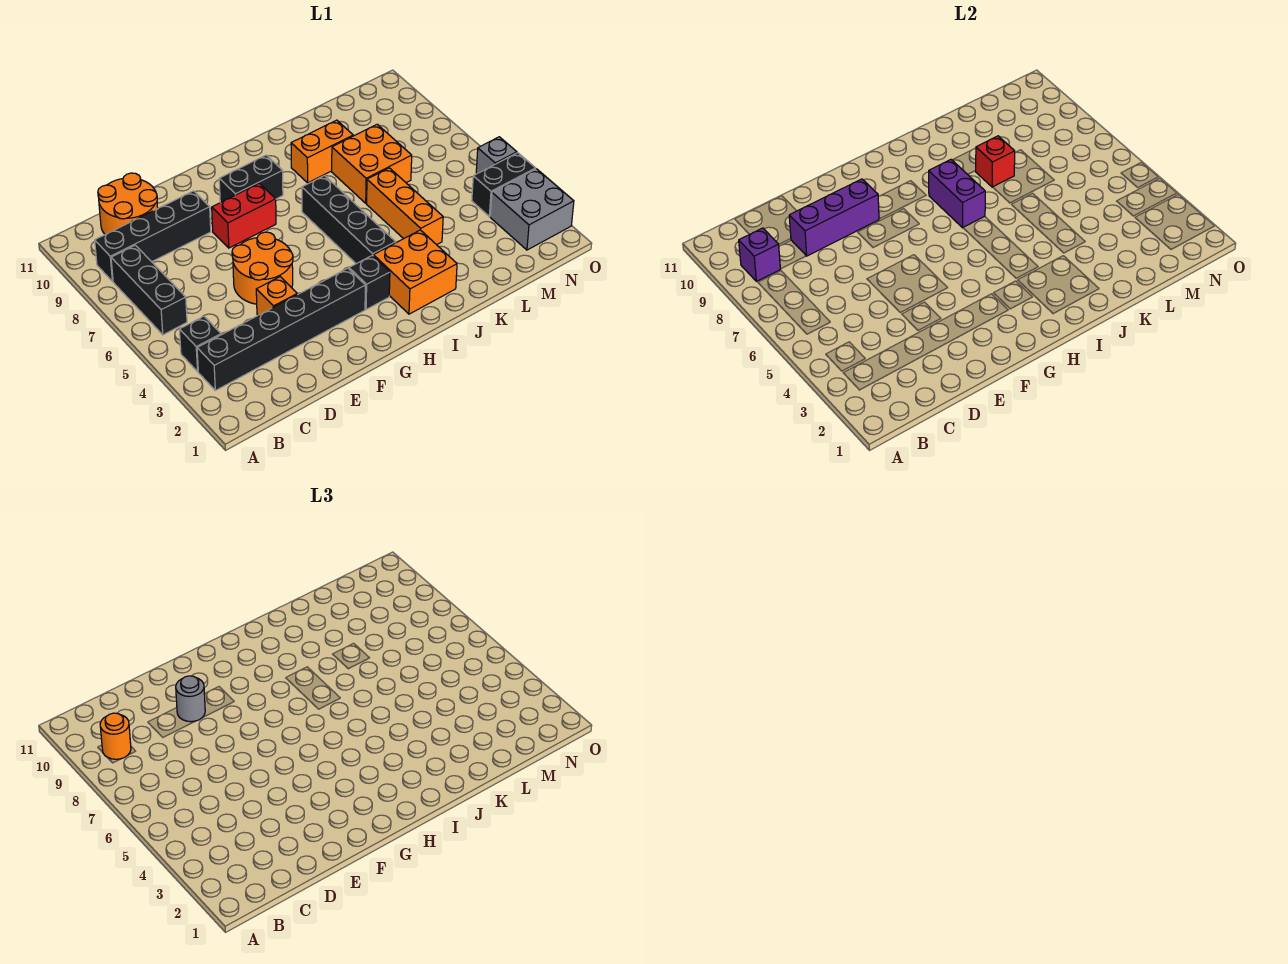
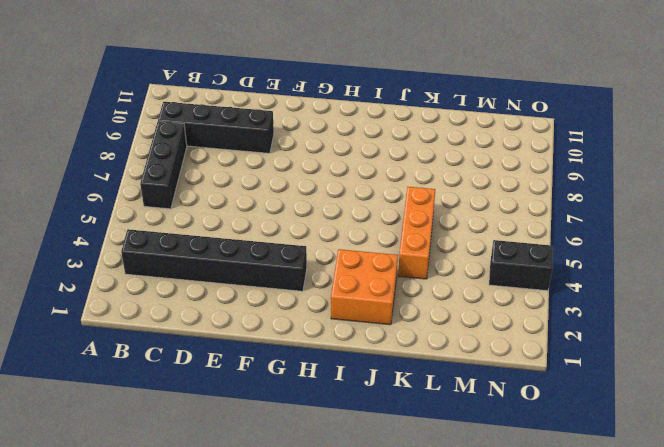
none -> black 1x1 brick [179,316,221,371]
none -> orange 2x2 round brick [98,173,158,235]
none -> orange 1x1 brick [256,277,297,315]

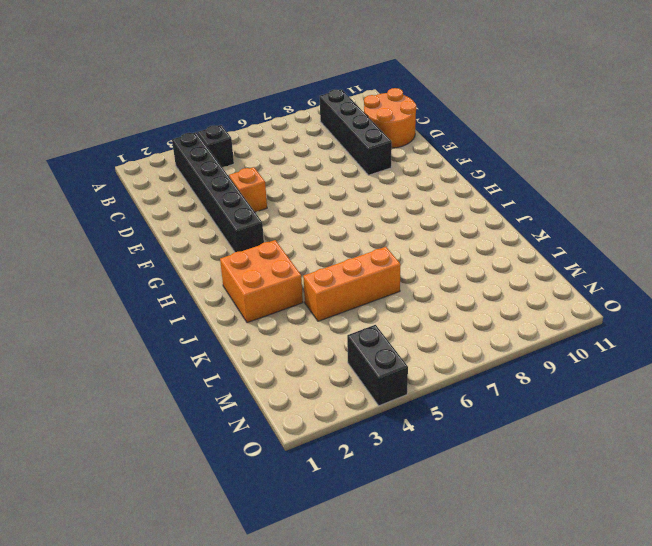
none -> black 1x3 brick [111,245,187,335]
none -> orange 2x2 round brick [232,232,293,304]
none -> red 1x2 brick [212,183,276,248]

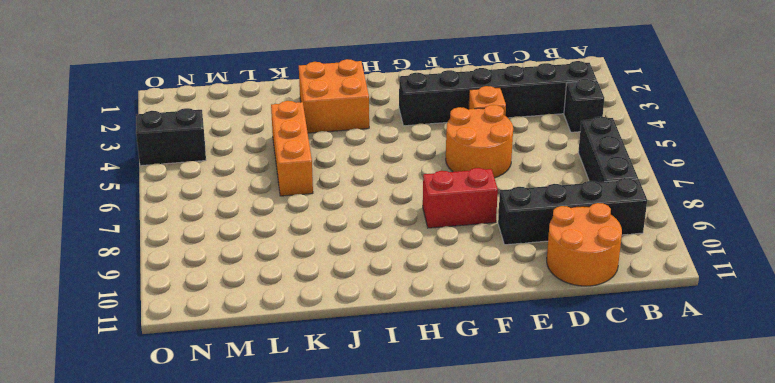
none -> black 1x2 brick [219,155,283,202]
none -> black 1x1 brick [349,255,390,309]
none -> black 1x4 brick [302,176,396,264]

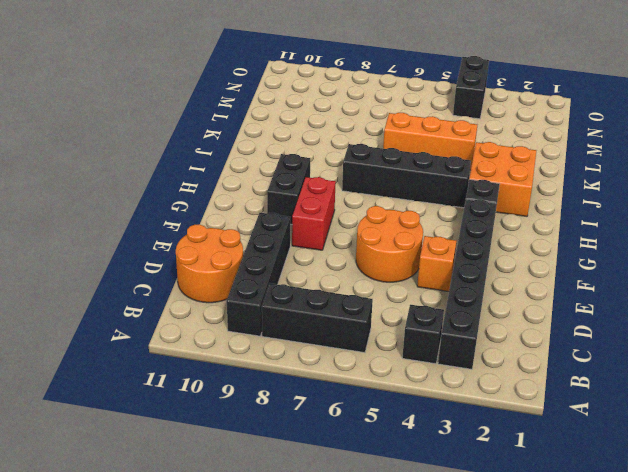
none -> orange 1x2 brick [291,120,353,183]
none -> orange 2x2 brick [332,124,412,203]
none -> grey 2x2 brick [490,169,574,250]

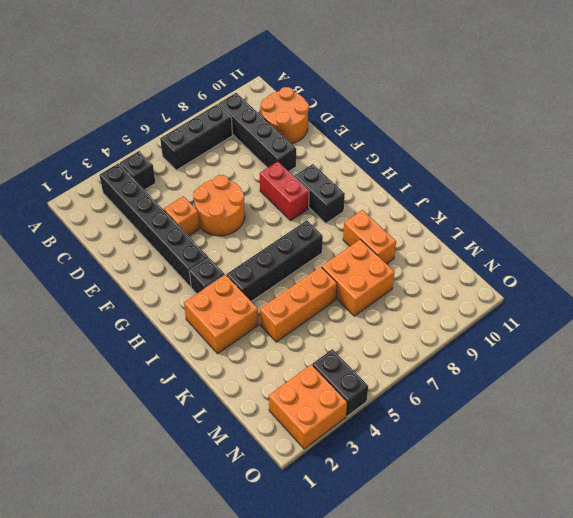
orange 2x2 brick [269,365,347,449] -> grey 2x2 brick [490,169,574,250]
none -> grey 1x1 brick [476,137,517,174]
none -> purple 1x1 brick [739,228,780,281]
none -> purple 1x3 brick [789,179,879,256]

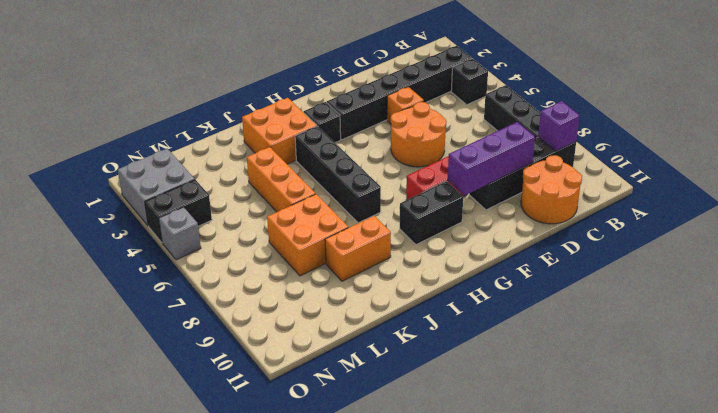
none -> purple 1x2 brick [929,160,985,228]
none -> red 1x1 brick [975,136,1015,187]
none -> orange 1x1 round brick [100,713,131,759]

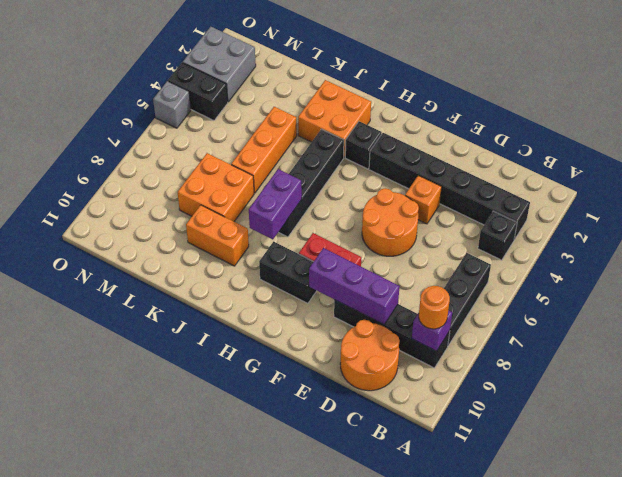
none -> red 1x1 brick [975,136,1015,187]
none -> grey 1x1 round brick [176,676,205,722]

